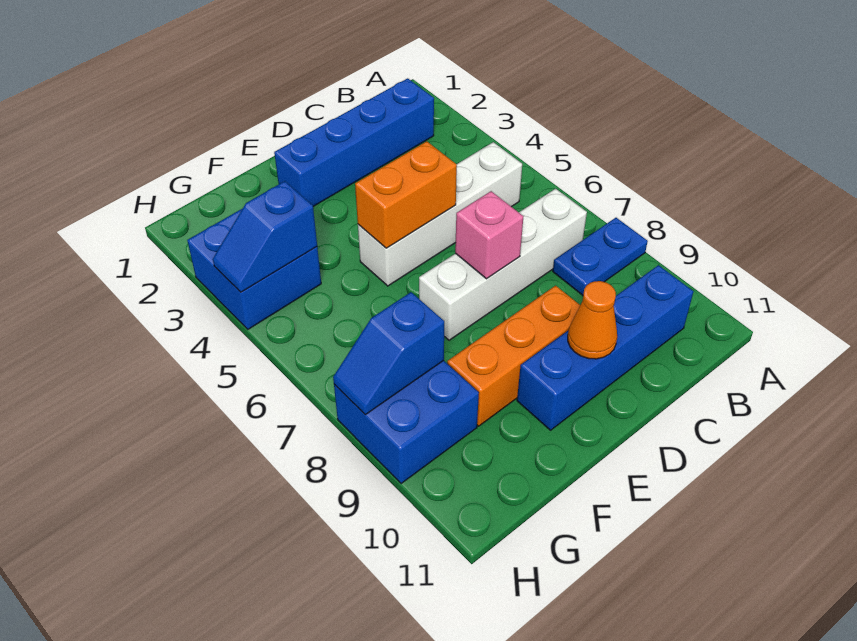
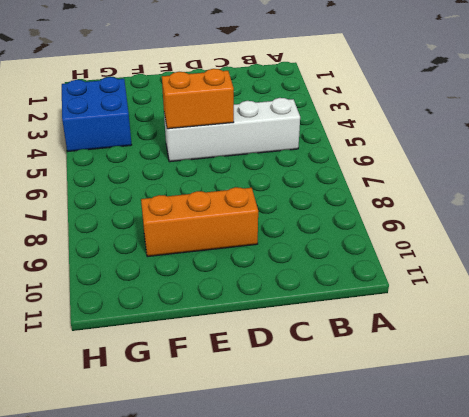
none -> blue 1x2 plate [553,218,648,295]
none -> blue 1x4 brick [274,78,434,206]
none -> white 1x4 brick [419,189,587,340]

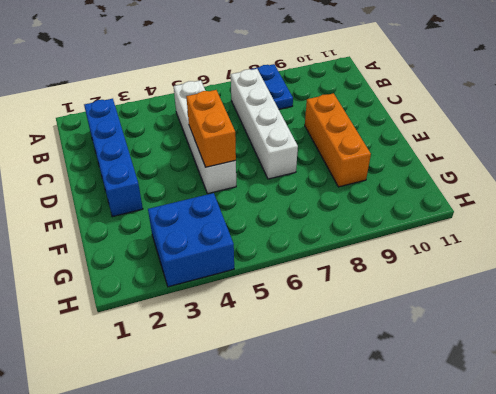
none -> blue 1x4 brick [517,265,693,430]
none -> blue 2x2 brick [334,361,479,483]
none -> pink 1x1 brick [455,191,523,279]

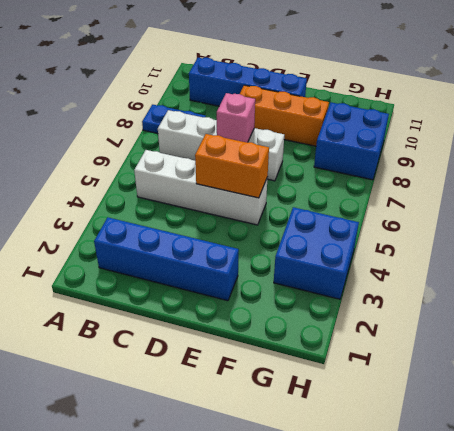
none -> orange 1x1 cone [568,281,617,359]
none -> blue 1x2 slope [213,181,317,292]
none -> blue 1x2 slope [333,292,444,415]

